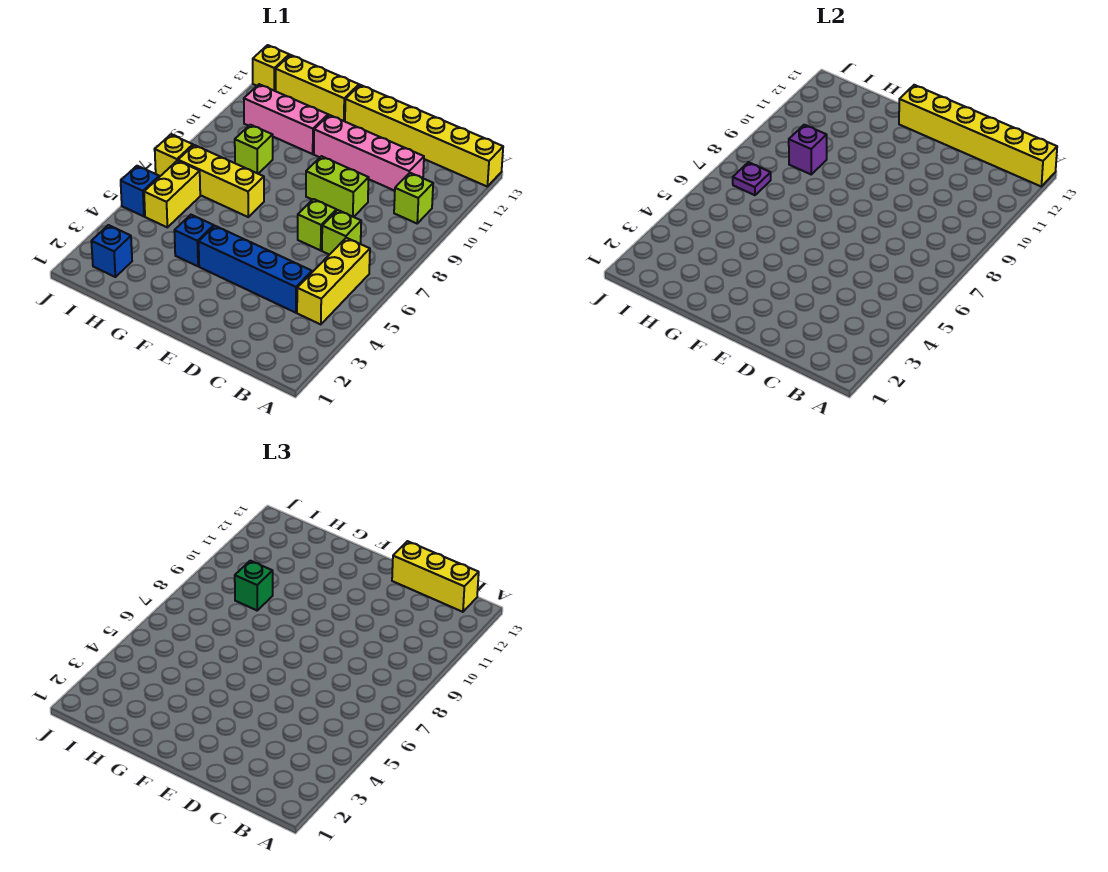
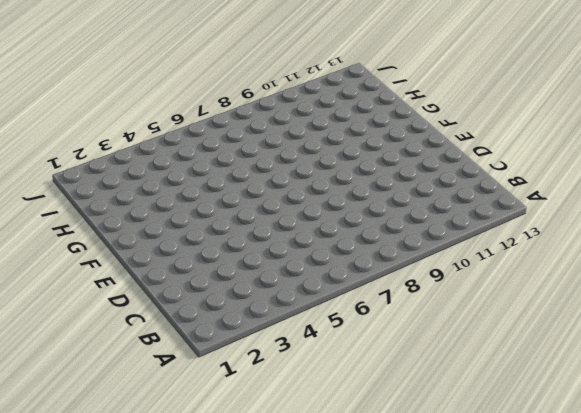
none -> yellow 1x6 brick [345,85,503,186]
none -> yellow 1x3 brick [297,238,370,325]
none -> lime 1x1 brick [394,173,433,223]

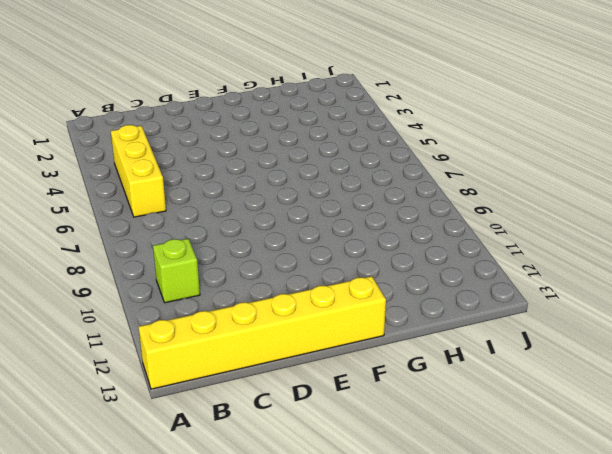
none -> blue 1x4 brick [199,226,312,313]
none -> lime 1x1 brick [322,210,361,255]
none -> pink 1x4 brick [314,115,424,191]

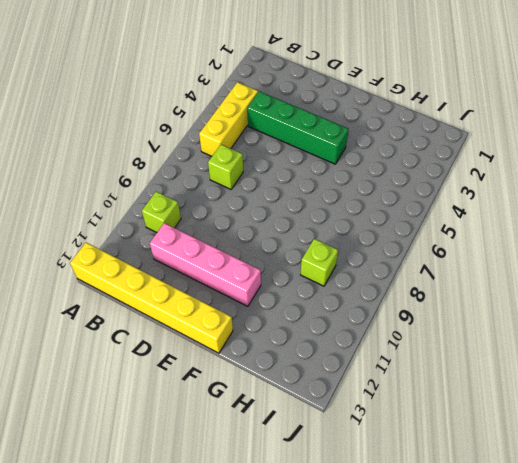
green 1x4 brick [247,91,349,164] -> blue 1x4 brick [199,226,312,313]
none -> lime 1x1 brick [298,199,337,250]
none -> lime 1x2 brick [306,156,369,217]
none -> blue 1x1 brick [174,215,214,266]

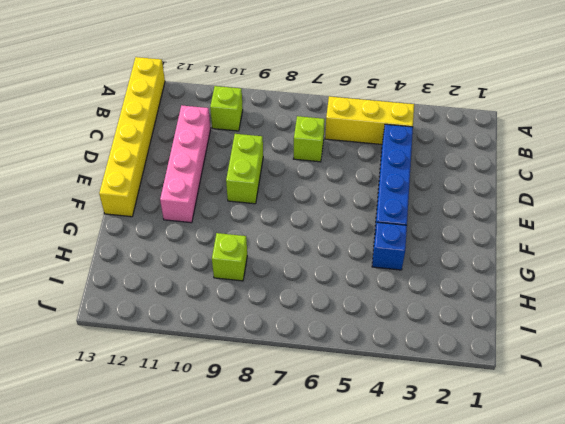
none -> lime 1x1 brick [298,199,337,250]
none -> yellow 1x3 brick [178,145,264,217]
none -> pink 1x3 brick [244,84,328,154]

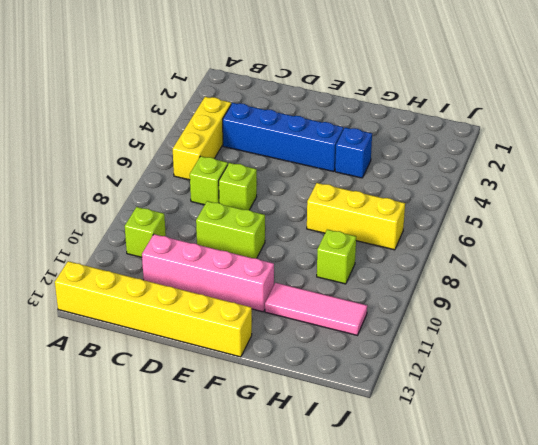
pink 1x3 tile [265,283,367,335] -> pink 1x3 brick [244,84,328,154]
none -> yellow 1x3 brick [276,55,359,121]
none -> blue 1x1 brick [91,225,132,277]
none -> yellow 1x2 brick [144,161,200,227]

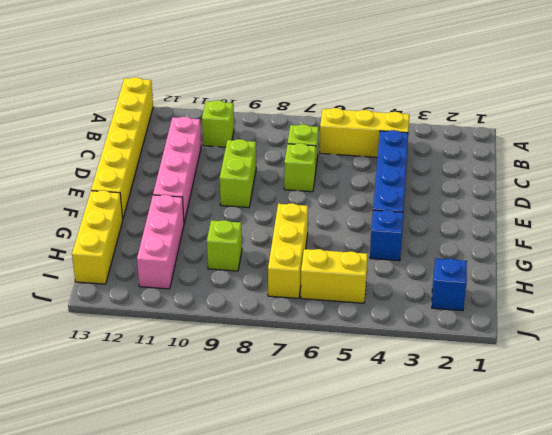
none -> blue 1x1 brick [121,166,159,216]
none -> yellow 1x1 brick [155,134,193,176]
none -> yellow 1x1 brick [253,45,289,91]

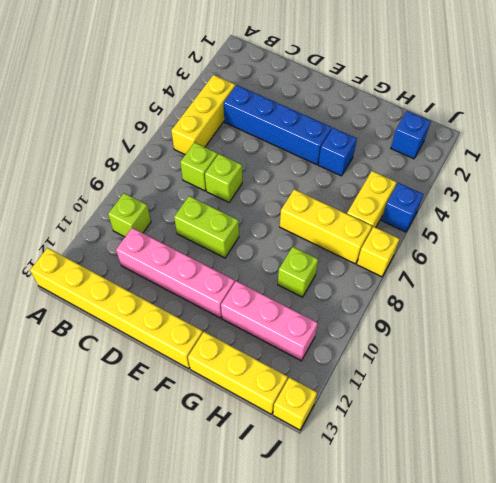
none -> yellow 1x6 brick [899,85,1057,186]
none -> purple 1x1 brick [789,125,827,174]
none -> purple 1x1 plate [733,162,771,195]

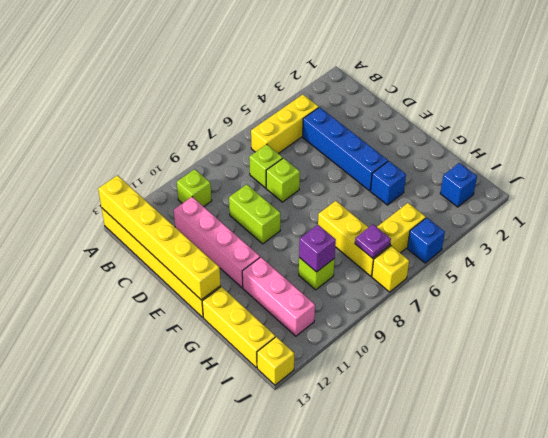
none -> yellow 1x3 brick [392,541,479,612]
none -> green 1x1 brick [235,561,273,610]

